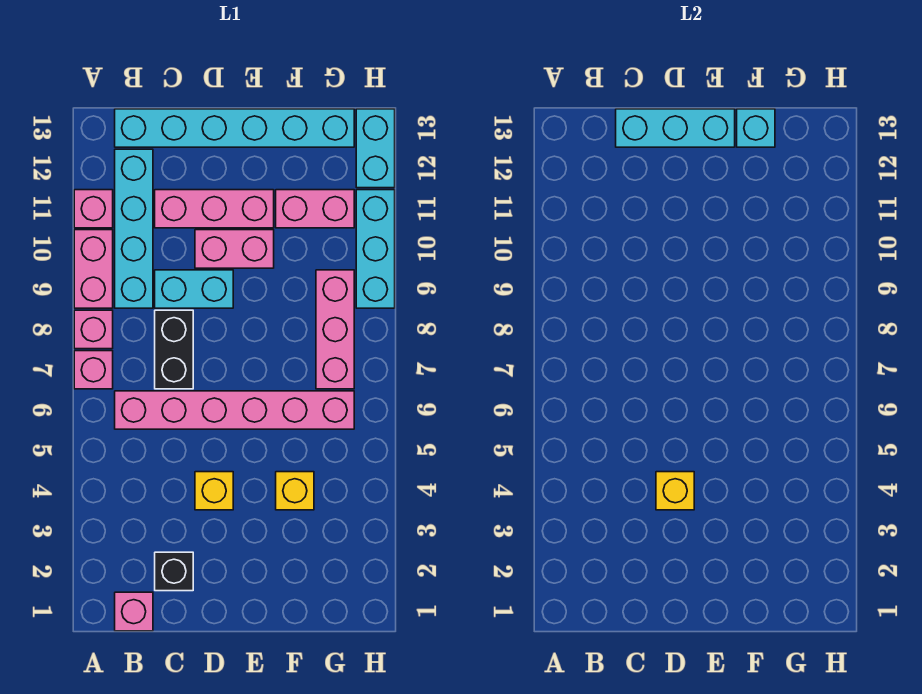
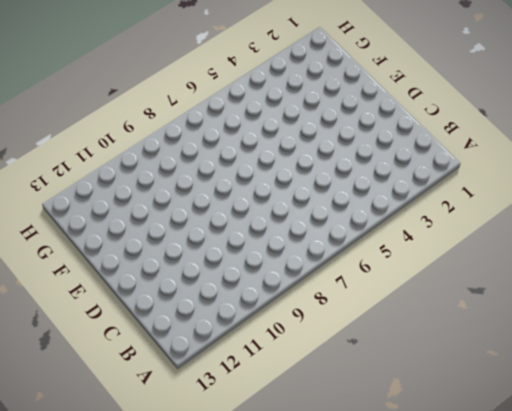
none -> pink 1x1 brick [74,351,113,389]
none -> pink 1x1 brick [74,310,113,349]
none -> pink 1x2 brick [74,230,113,308]

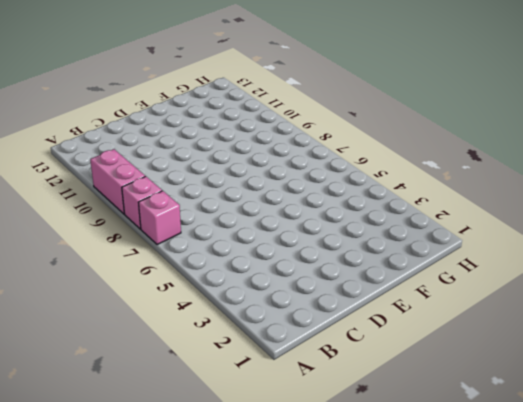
none -> pink 1x1 brick [74,190,113,228]
none -> pink 1x1 brick [115,592,153,631]
none -> pink 1x6 brick [115,391,354,429]

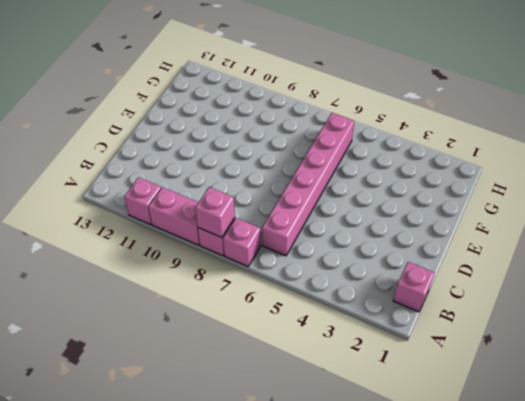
pink 1x1 brick [195,187,235,238] -> none
none -> cyan 1x4 brick [115,149,153,308]
none -> cyan 1x6 brick [115,109,354,147]
none -> black 1x1 brick [155,552,193,591]

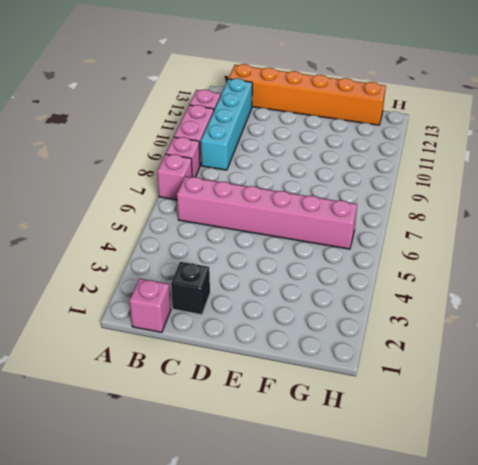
orange 1x6 brick [229,64,386,125] -> cyan 1x6 brick [115,109,354,147]
none -> black 1x2 brick [155,310,193,389]
none -> cyan 1x2 brick [155,270,233,308]
none -> pink 1x3 brick [155,190,274,228]

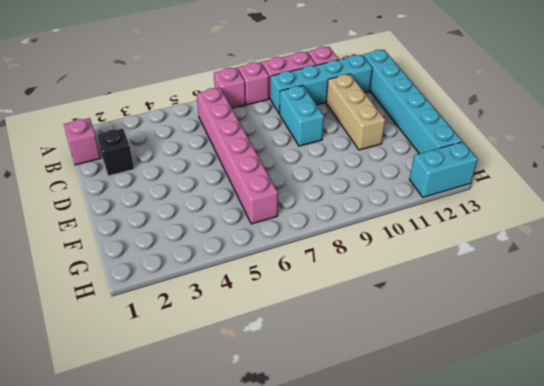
tan 1x3 brick [326,74,385,150] -> pink 1x3 brick [155,190,274,228]
none -> black 1x2 brick [155,310,193,389]
none -> yellow 1x1 brick [195,472,233,510]
none -> pink 1x2 brick [195,230,274,268]

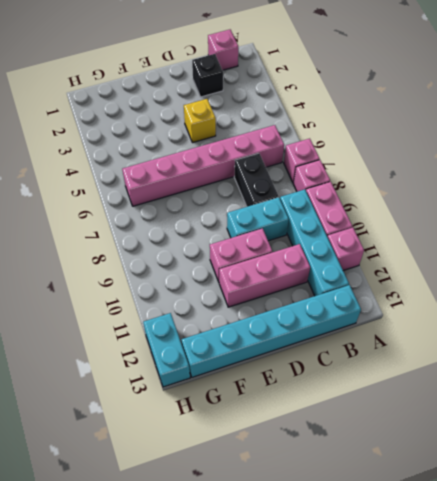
none -> yellow 1x1 brick [276,472,314,510]
none -> pink 1x2 brick [276,190,354,228]
none -> pink 1x3 brick [316,270,354,389]

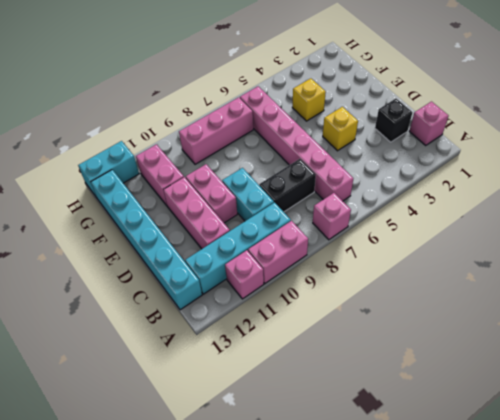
none -> pink 1x1 brick [74,310,113,349]
none -> cyan 1x3 brick [356,190,395,308]
none -> cyan 1x3 brick [616,109,735,147]

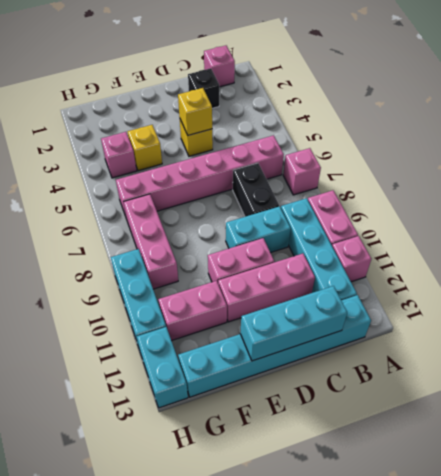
pink 1x1 brick [101,132,137,178] -> pink 1x1 brick moved to [74,310,113,349]
none -> cyan 1x1 brick [737,109,775,147]

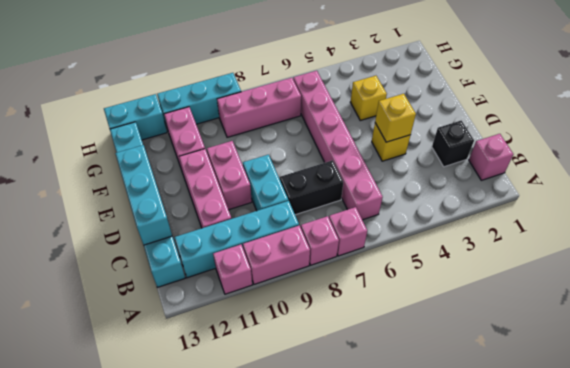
none -> cyan 1x1 brick [737,109,775,147]

